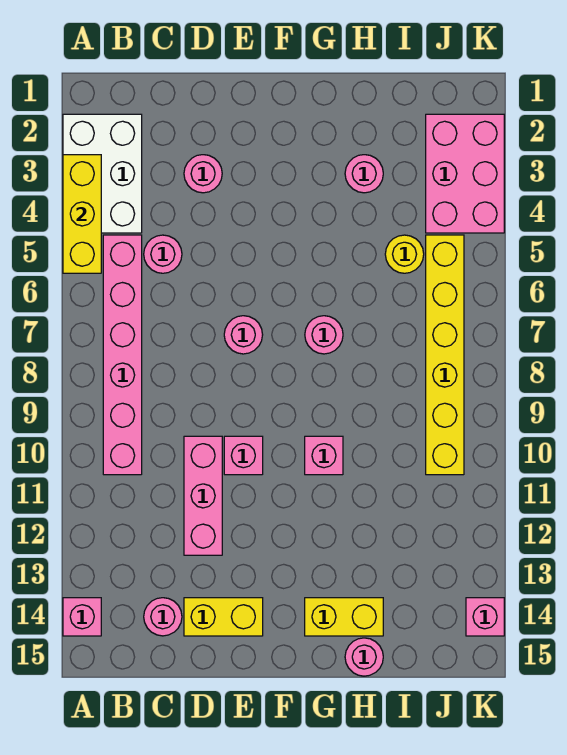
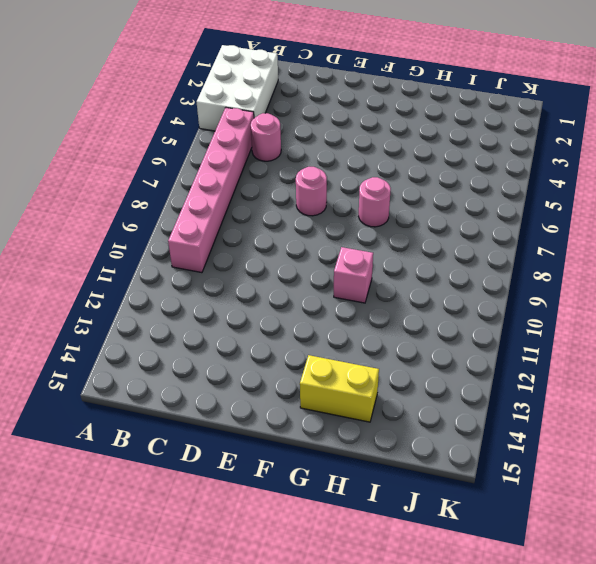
none -> pink 1x1 brick [63,598,101,636]
none -> pink 1x1 round brick [144,598,182,636]
none -> pink 1x1 round brick [184,155,222,193]

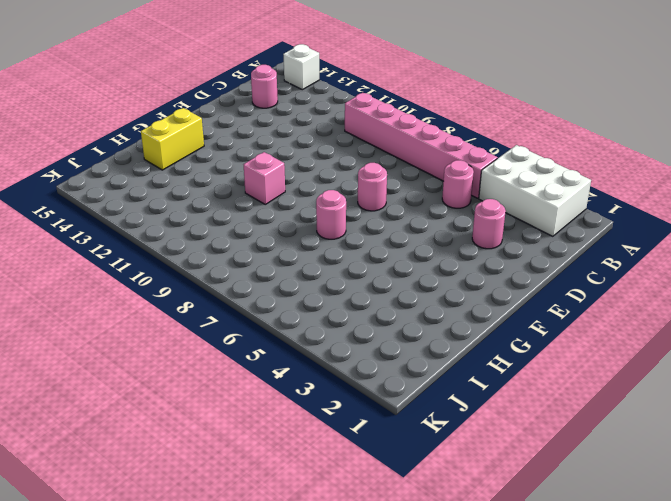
white 1x1 brick [283,44,319,90] -> pink 1x1 brick [63,598,101,636]
none -> pink 1x3 brick [184,436,222,555]
none -> yellow 1x2 brick [184,598,263,636]
none -> pink 1x1 brick [224,436,263,475]

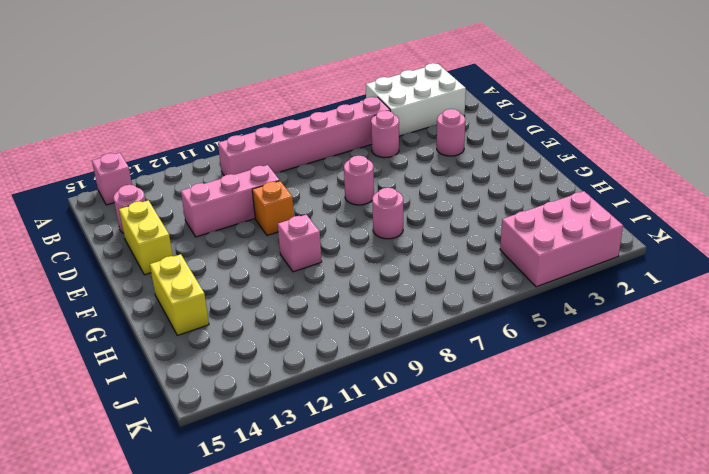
orange 1x1 brick [252,181,294,236] -> pink 1x1 brick [224,436,263,475]
none -> pink 1x1 round brick [345,155,383,193]
none -> pink 1x1 round brick [345,638,383,676]
none -> yellow 1x1 round brick [385,235,424,273]

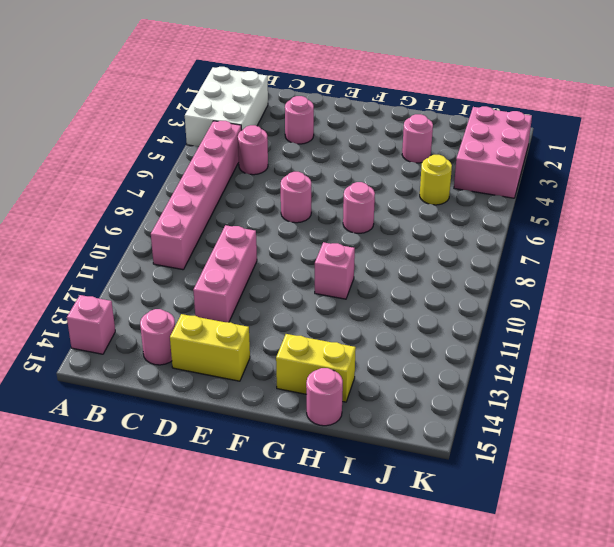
none -> pink 1x1 brick [224,436,263,475]
none -> yellow 1x6 brick [426,235,464,475]
none -> pink 1x1 brick [466,598,504,636]

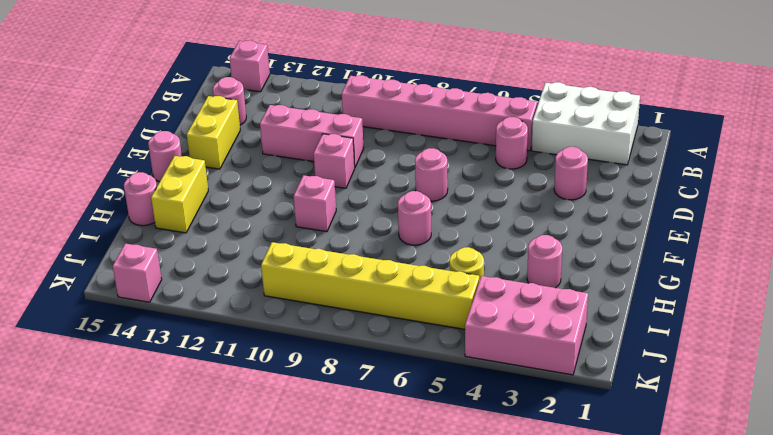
pink 1x1 round brick [148,131,182,182] -> none
none -> yellow 1x3 brick [63,155,101,273]

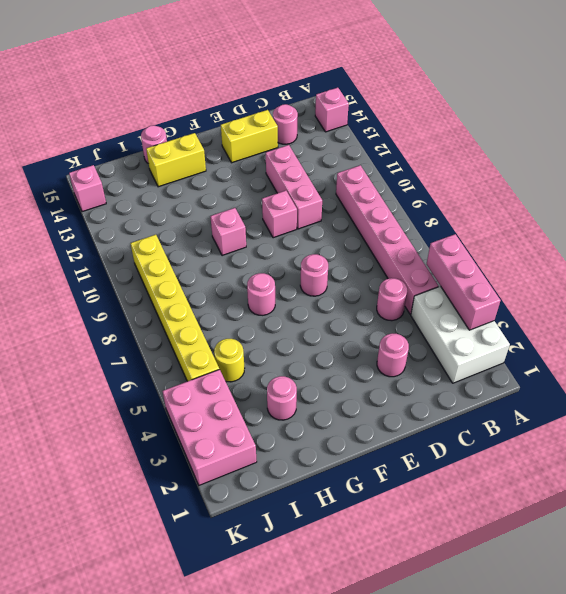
pink 1x3 brick [427,234,501,330] -> yellow 1x3 brick [63,155,101,273]

